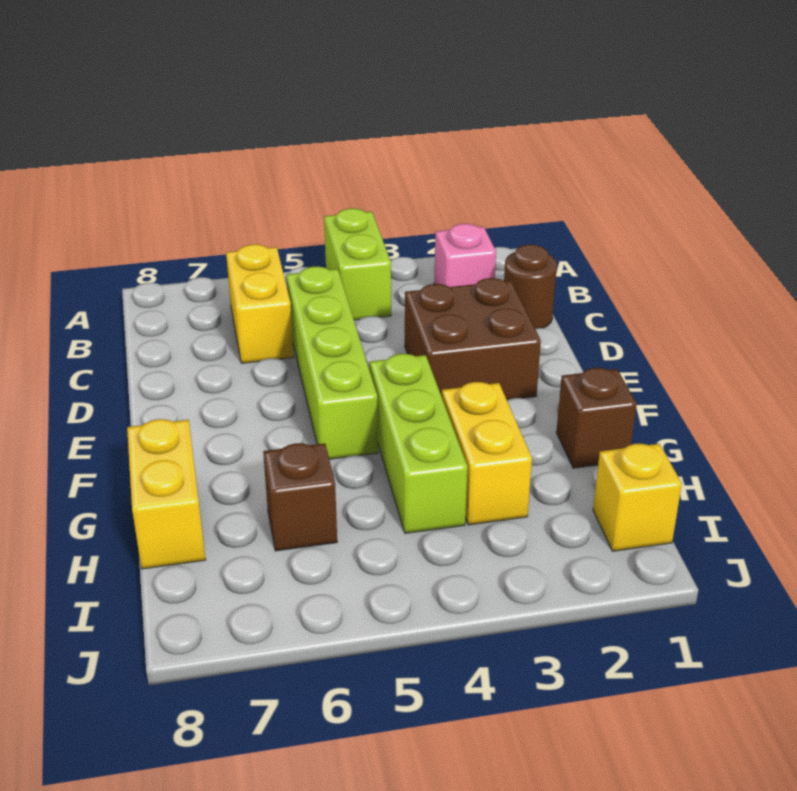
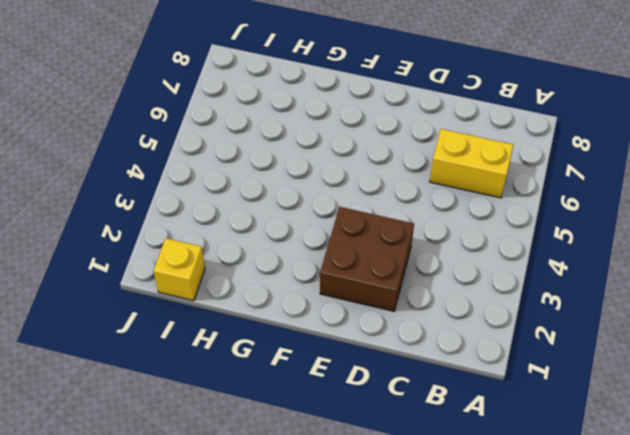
none -> lime 1x2 brick [324,208,391,320]
none -> pink 1x1 brick [434,224,496,287]
none -> brown 1x1 round brick [504,245,557,329]

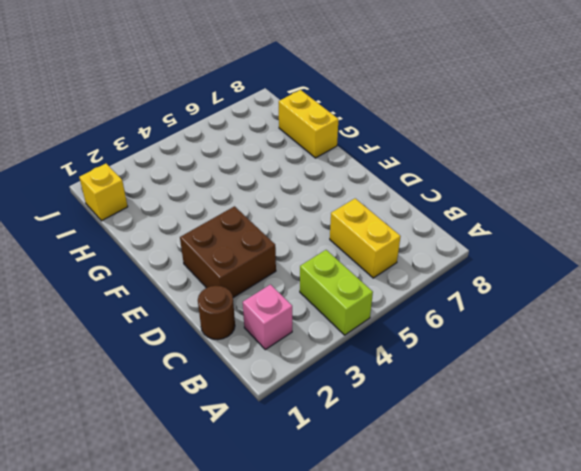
none -> lime 1x4 brick [286,267,378,459]
none -> lime 1x3 brick [370,354,467,533]
none -> brown 1x1 brick [556,368,636,468]

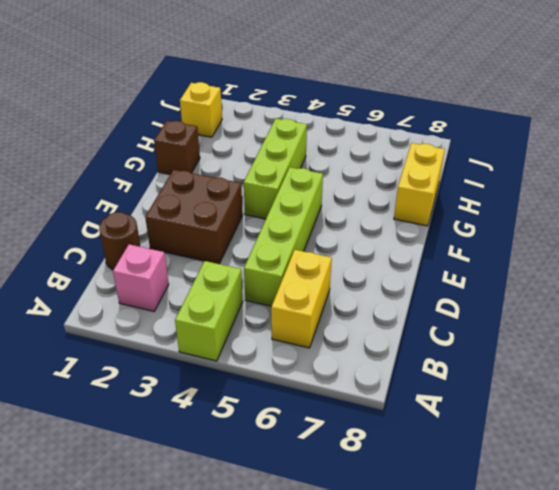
none -> yellow 1x2 brick [442,382,532,525]
none -> brown 1x1 brick [263,443,337,551]

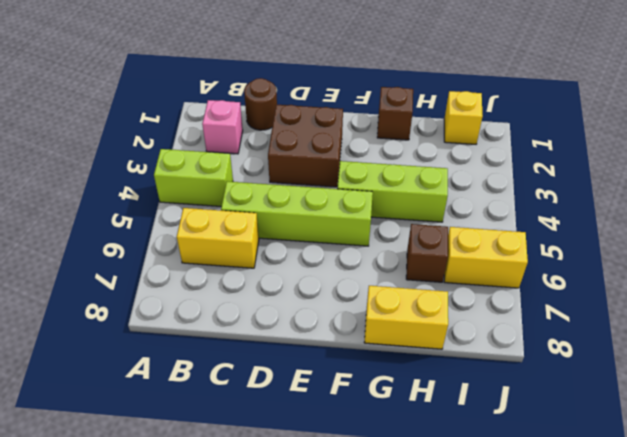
yellow 1x2 brick [444,227,528,288] -> yellow 1x2 brick moved to [442,382,532,525]

